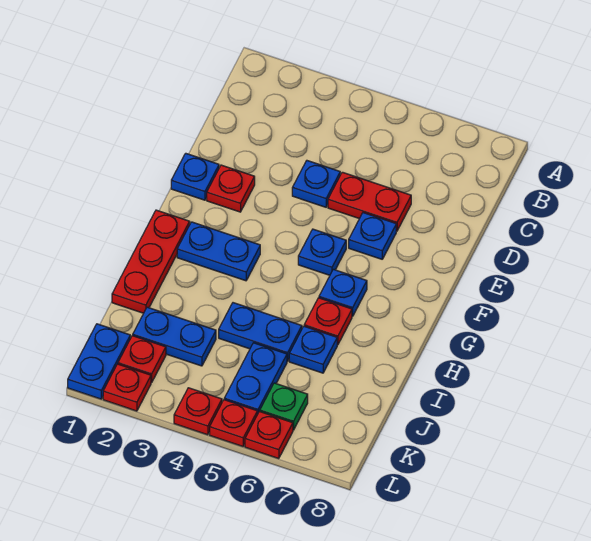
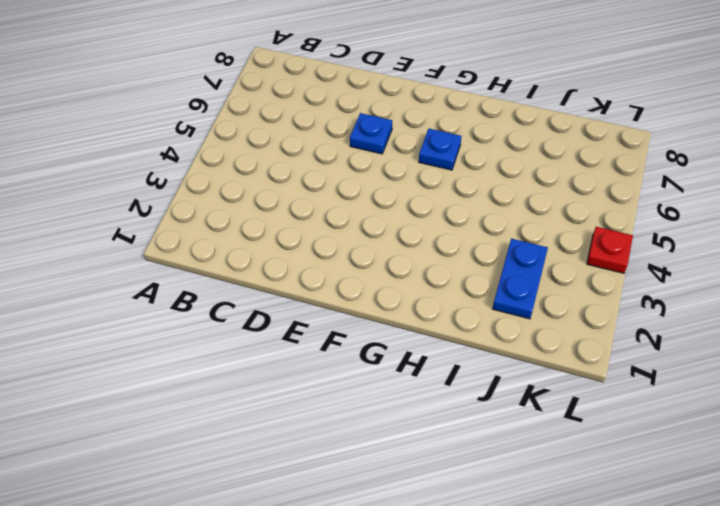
none -> blue 1x1 plate [292,161,340,207]
none -> red 1x2 plate [328,172,411,231]
none -> blue 1x1 plate [171,153,219,200]

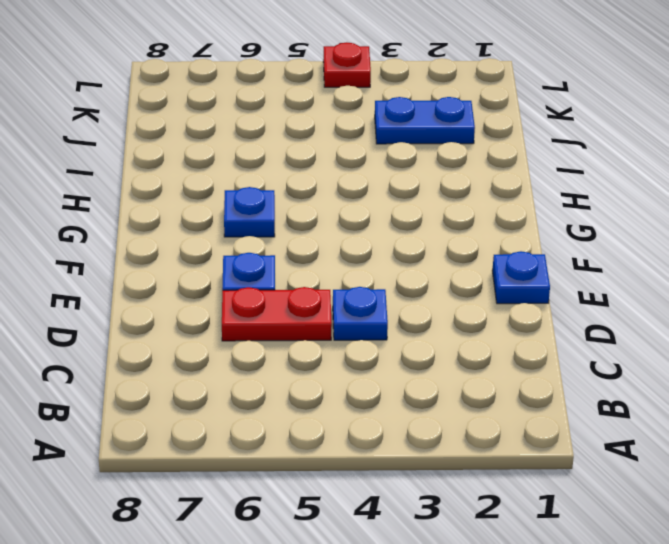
none -> red 1x1 plate [207,165,255,212]
none -> blue 1x1 plate [298,229,346,275]
none -> red 1x3 plate [112,210,190,313]

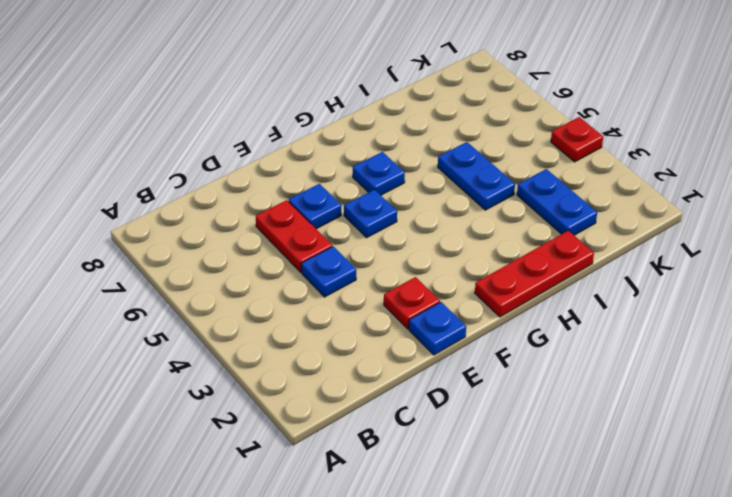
none -> blue 1x2 plate [177,222,260,281]
none -> red 1x1 plate [304,298,352,345]
none -> blue 1x1 plate [289,326,337,373]

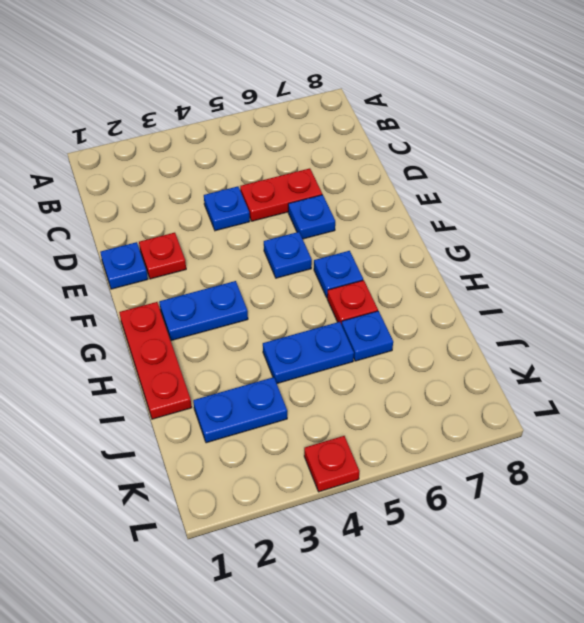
none -> blue 1x2 plate [224,343,287,414]
none -> blue 1x2 plate [68,324,130,399]
none -> red 1x1 plate [118,336,166,383]

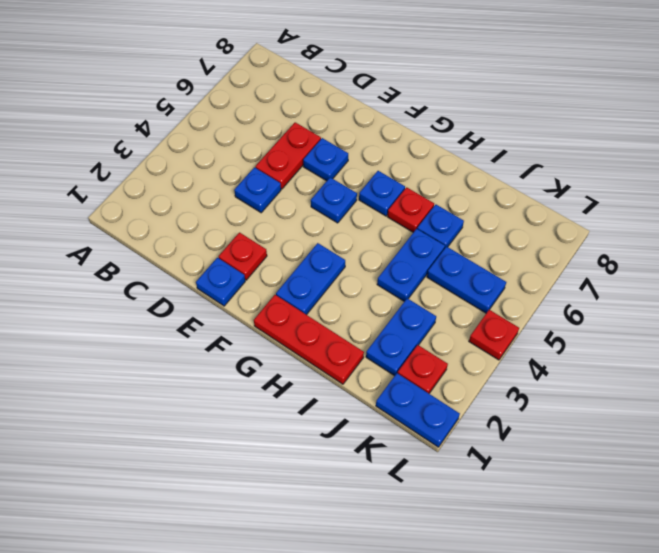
none -> green 1x1 plate [260,383,308,430]
none -> red 1x1 plate [103,364,151,411]
none -> red 1x1 plate [210,400,257,446]

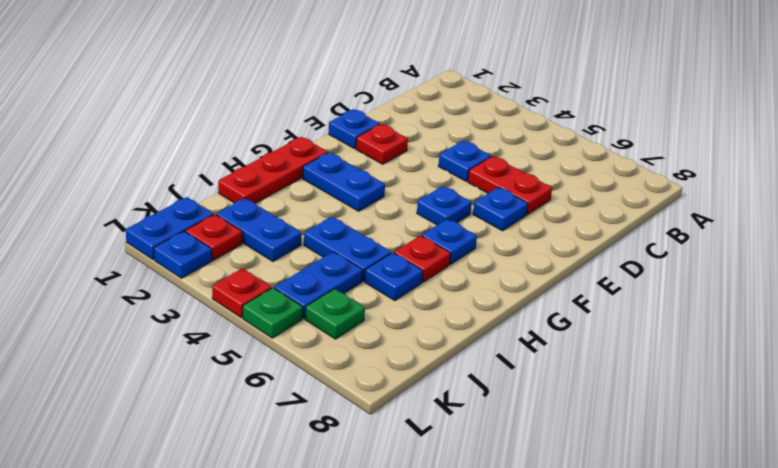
blue 1x1 plate [154,231,212,278] -> red 1x1 plate [103,364,151,411]
green 1x1 plate [243,288,303,338] -> red 1x1 plate [210,400,257,446]
none -> red 1x1 plate [245,411,293,459]

